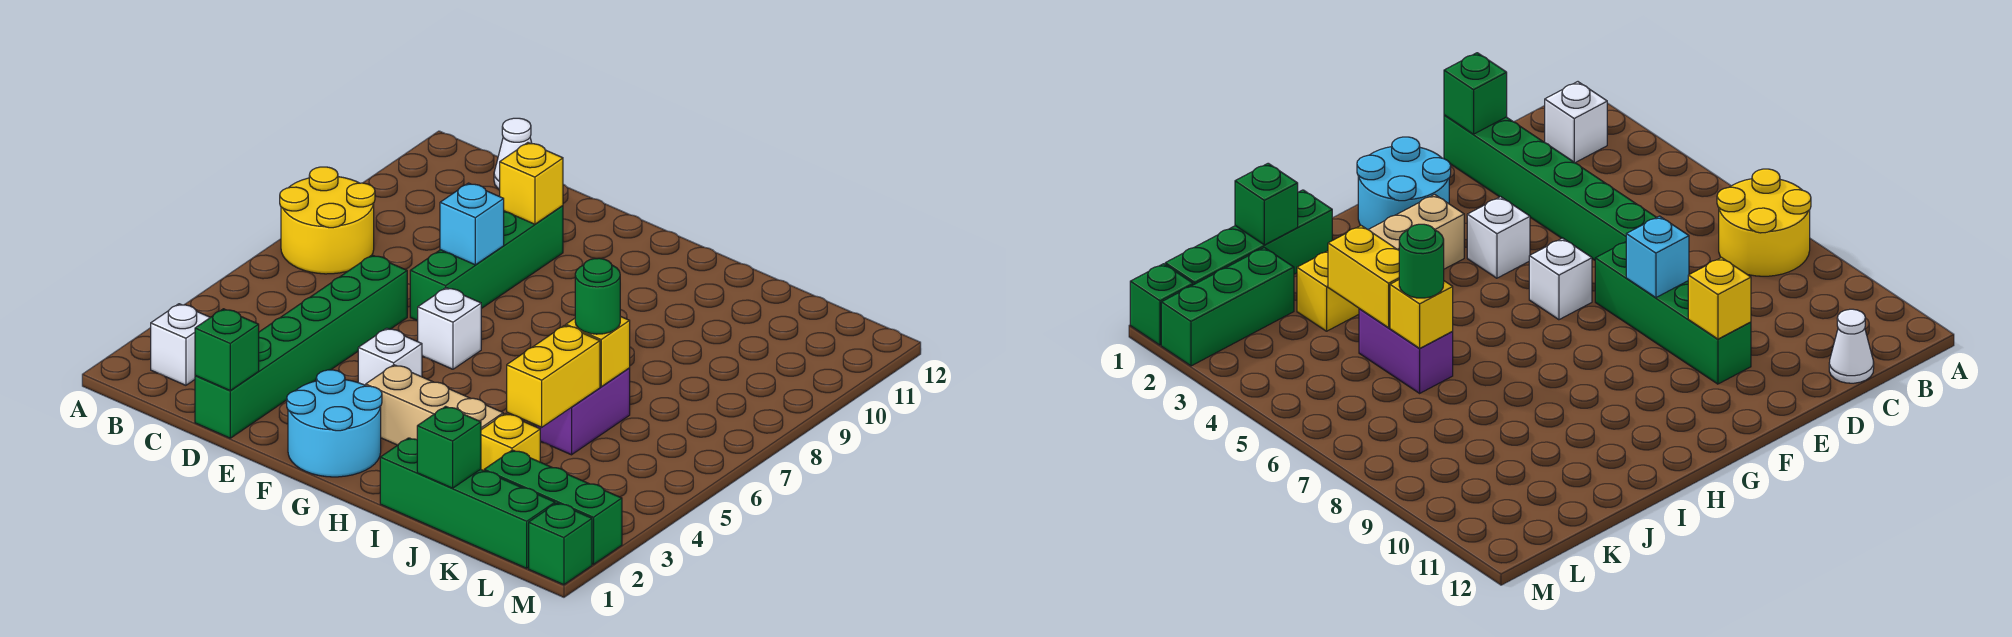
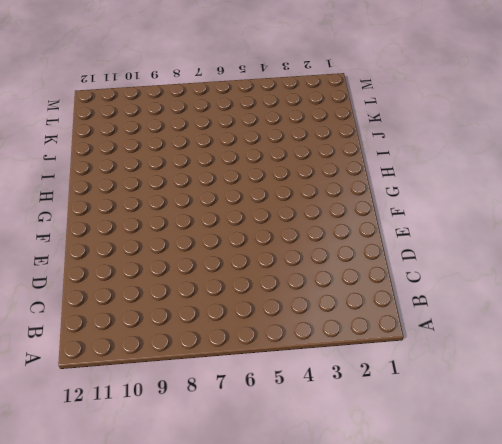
none -> yellow 2x2 round brick [280,167,375,274]
none -> white 1x1 brick [151,304,210,385]
none -> white 1x1 cone [494,118,532,189]

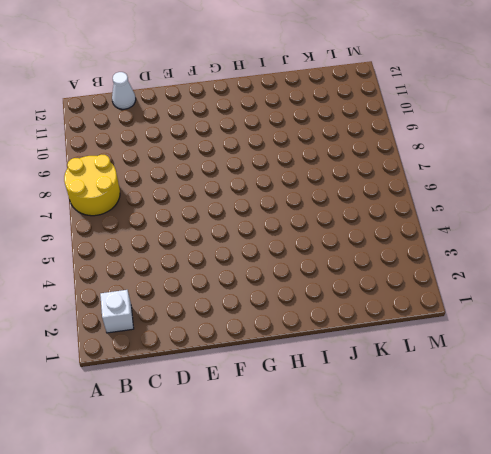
none -> green 1x6 brick [195,255,407,438]
none -> green 1x4 brick [410,206,563,321]
none -> cyan 2x2 round brick [287,370,382,477]

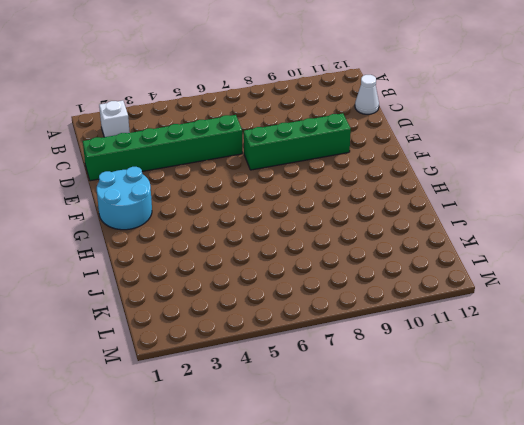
none -> yellow 2x2 round brick [280,167,375,274]
none -> white 1x1 brick [358,328,422,386]
none -> white 1x1 brick [418,288,481,369]

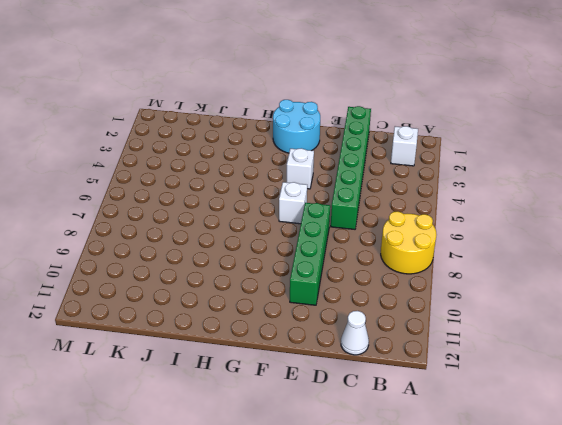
none -> tan 1x3 brick [366,365,503,445]
none -> green 1x4 brick [380,438,555,568]
none -> yellow 1x1 brick [481,414,540,471]

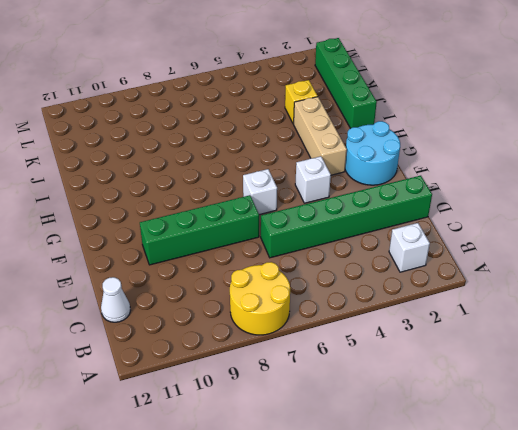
none -> purple 1x2 brick [536,368,630,455]
none -> green 1x3 brick [484,450,622,564]
none -> green 1x1 brick [529,503,592,585]

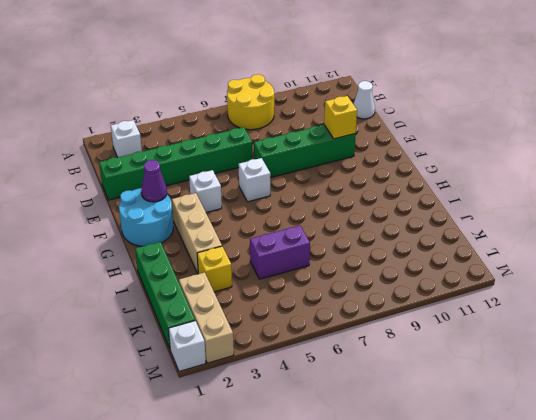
purple 1x1 cone [141,160,167,202] -> none
tan 1x3 brick [179,272,234,363] -> green 1x3 brick [484,450,622,564]
white 1x1 brick [169,321,206,371] -> green 1x1 brick [529,503,592,585]
none -> green 1x1 brick [195,309,259,390]
none -> cyan 1x1 brick [440,183,504,265]
none -> green 1x1 brick [417,406,481,488]

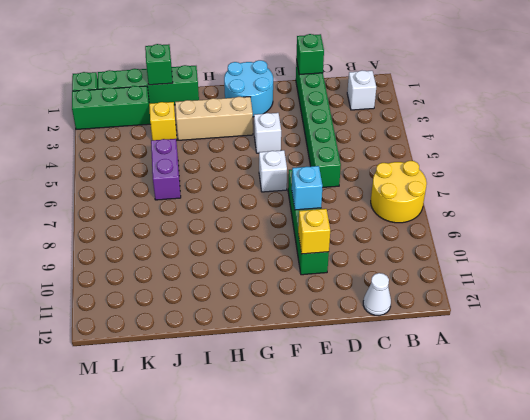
none -> yellow 1x2 brick [507,325,600,427]
none -> yellow 1x1 brick [566,316,630,387]
none -> green 1x1 round brick [575,258,620,334]

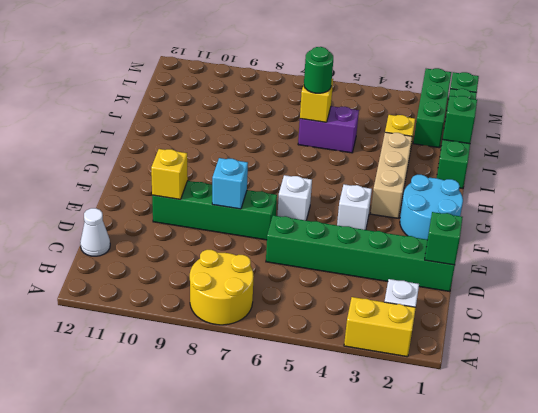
yellow 1x2 brick [344,297,416,357] -> yellow 1x2 brick moved to [507,325,600,427]

